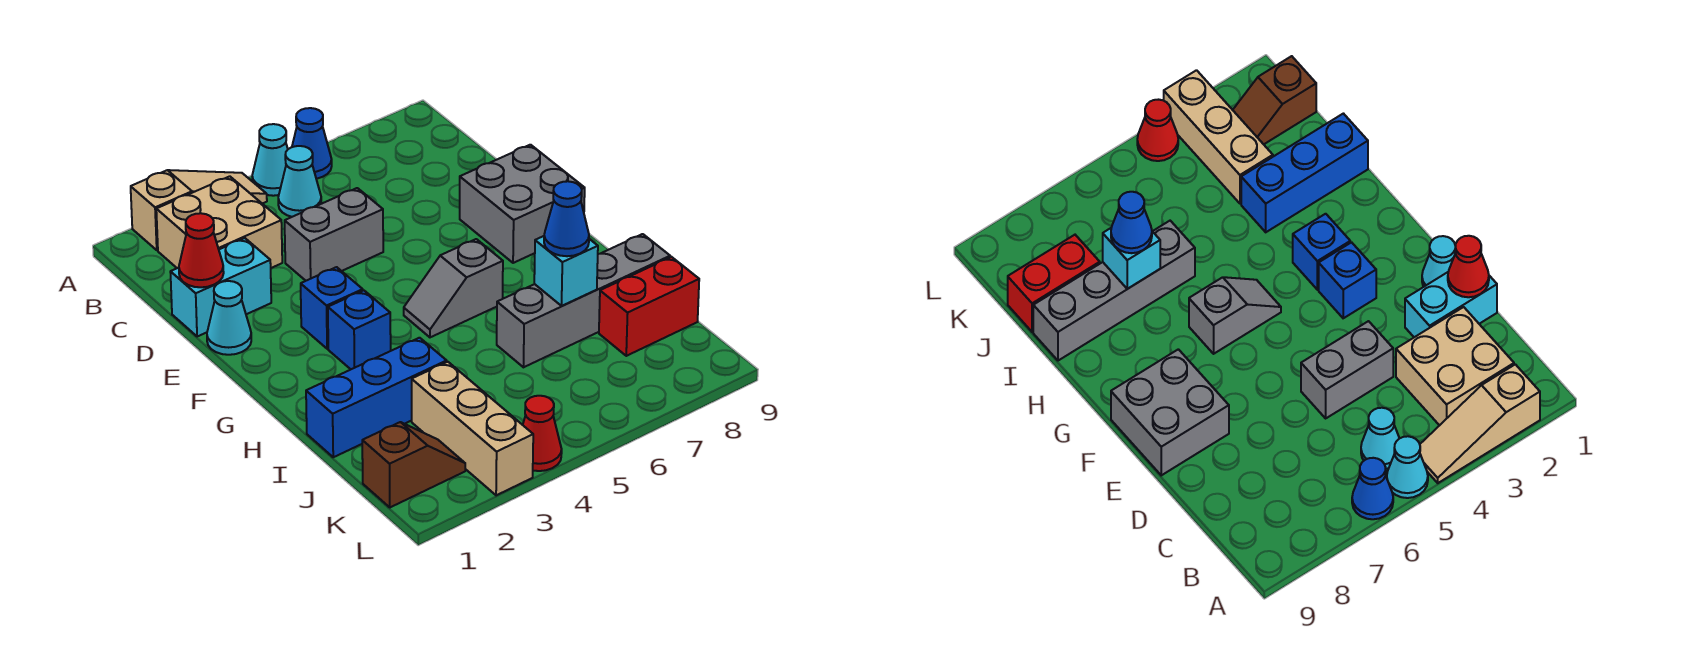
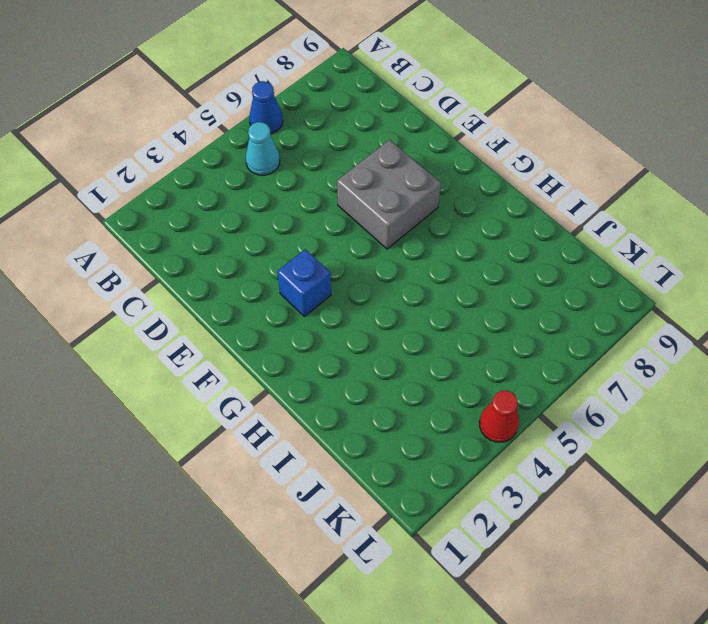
grey 2x2 brick [337,140,441,249] -> grey 2x2 brick moved to [460,145,585,263]
none -> tan 1x3 slope [131,170,267,250]
none -> cyan 1x1 cone [252,124,288,196]
none -> tan 2x2 brick [156,176,282,268]

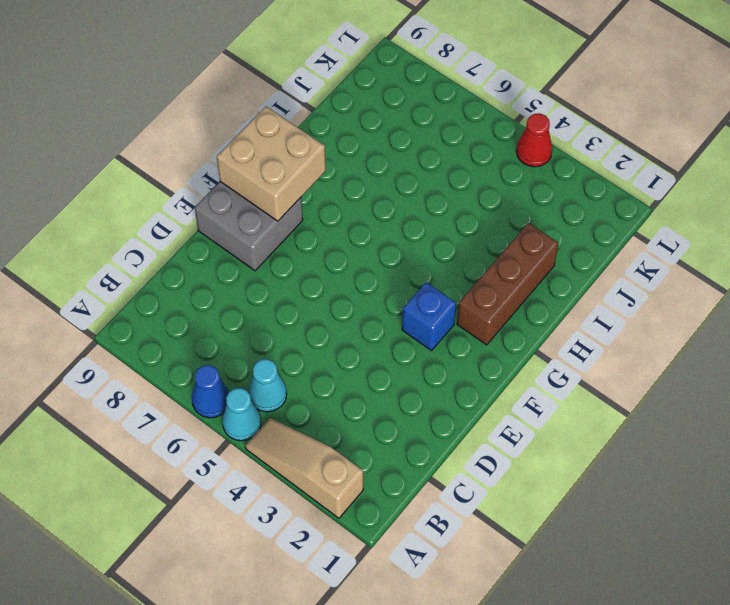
tan 2x2 brick [217,107,326,221] -> tan 2x2 brick moved to [156,176,282,268]
brown 1x3 brick [457,223,559,345] -> blue 1x3 brick [306,338,447,457]
none -> cyan 1x2 brick [170,238,271,337]
none -> grey 1x2 brick [285,188,383,281]
none -> cyan 1x1 cone [207,281,251,355]

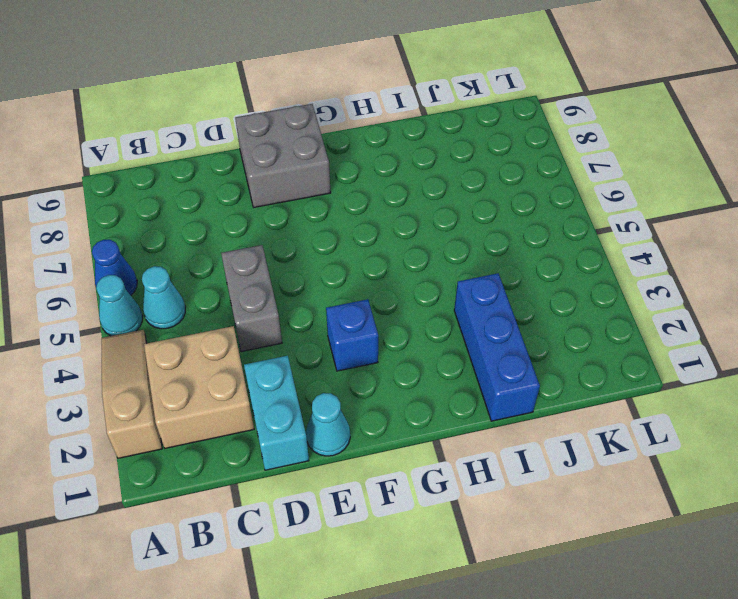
none -> blue 1x1 brick [328,290,391,369]
none -> grey 1x2 slope [404,239,503,337]
none -> grey 1x4 brick [497,234,670,367]

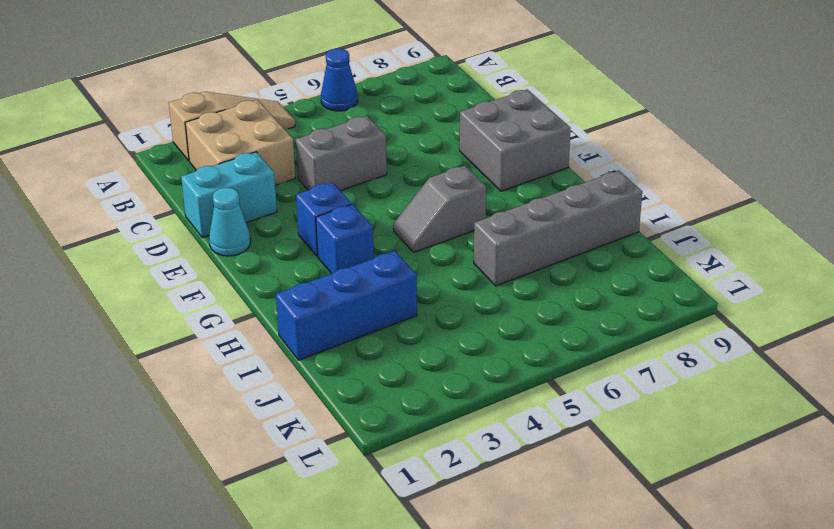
none -> cyan 1x1 cone [252,124,288,196]
none -> cyan 1x1 cone [278,146,321,217]
none -> tan 1x3 brick [412,362,533,495]

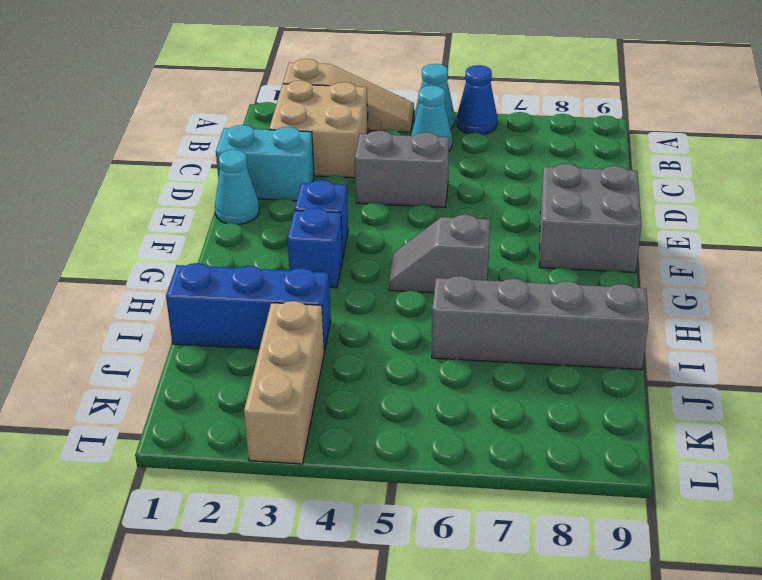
none -> red 1x2 brick [599,257,699,356]
none -> brown 1x2 slope [362,422,465,507]
none -> red 1x1 cone [523,396,562,471]

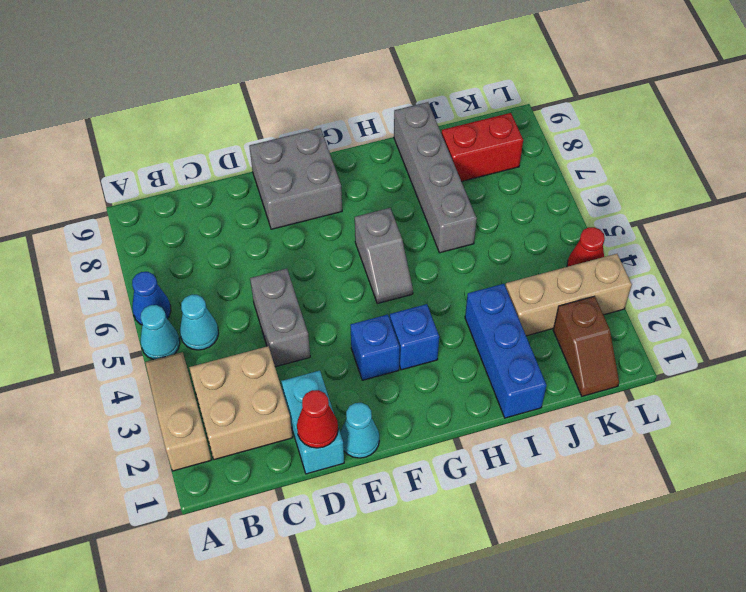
red 1x2 brick [441,113,523,181] -> red 1x2 brick turned to [599,257,699,356]
brown 1x2 slope [553,296,619,396] -> brown 1x2 slope turned to [362,422,465,507]
none -> cyan 1x1 brick [534,236,598,306]
none -> blue 1x1 cone [544,181,589,256]

